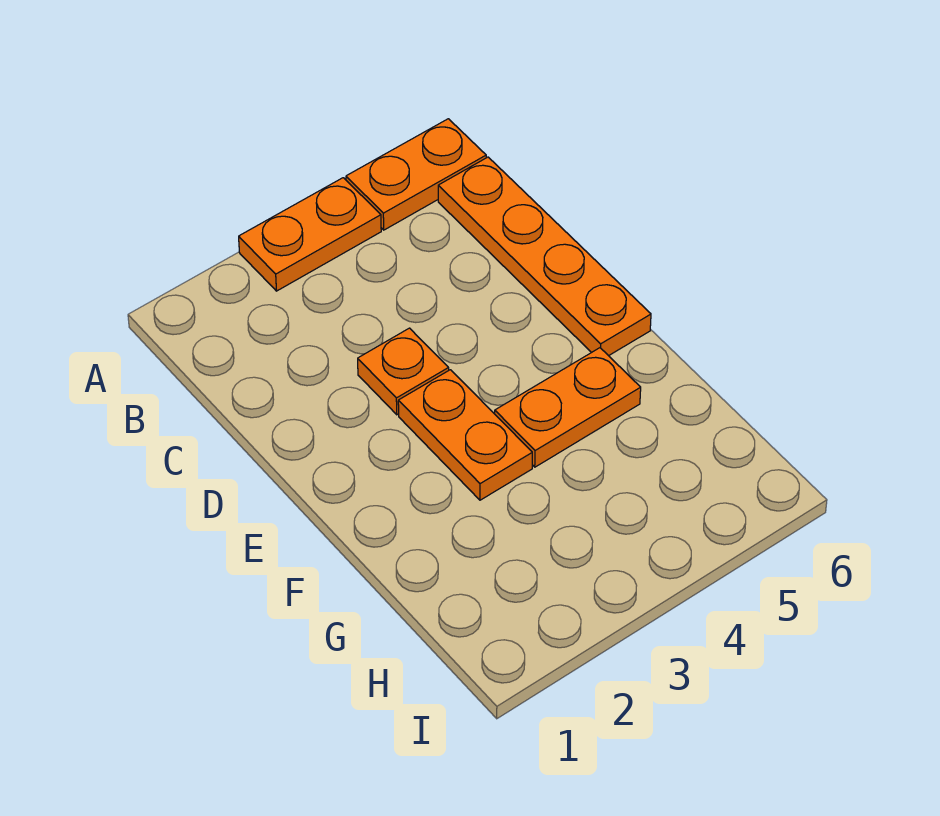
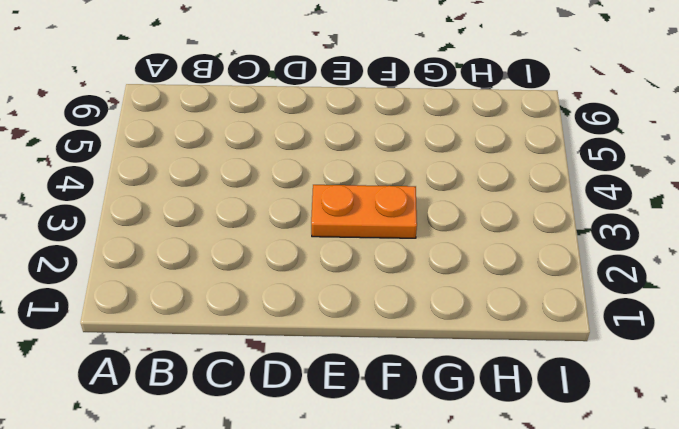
none -> orange 1x2 plate [239,178,381,291]
none -> orange 1x2 plate [346,119,486,230]

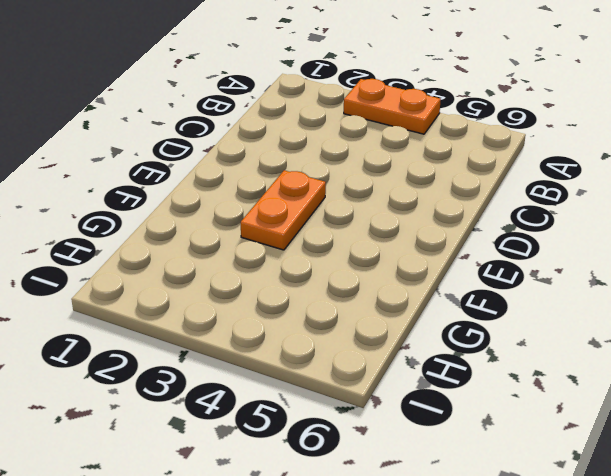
none -> orange 1x2 plate [346,119,486,230]
none -> orange 1x4 plate [438,157,651,356]

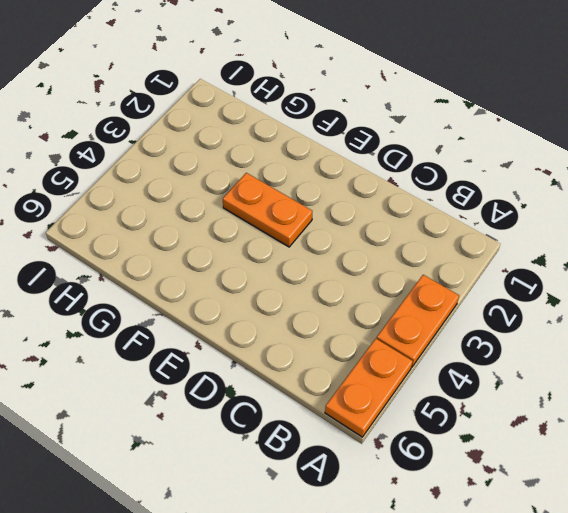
none -> orange 1x4 plate [438,157,651,356]
none -> orange 1x1 plate [358,328,449,415]

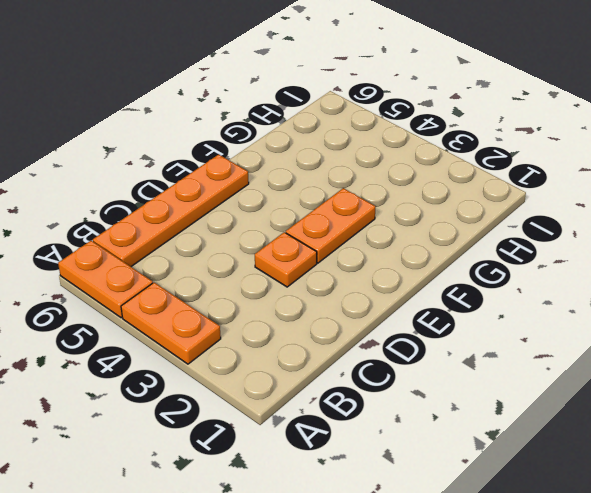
none -> orange 1x2 plate [495,348,641,467]

